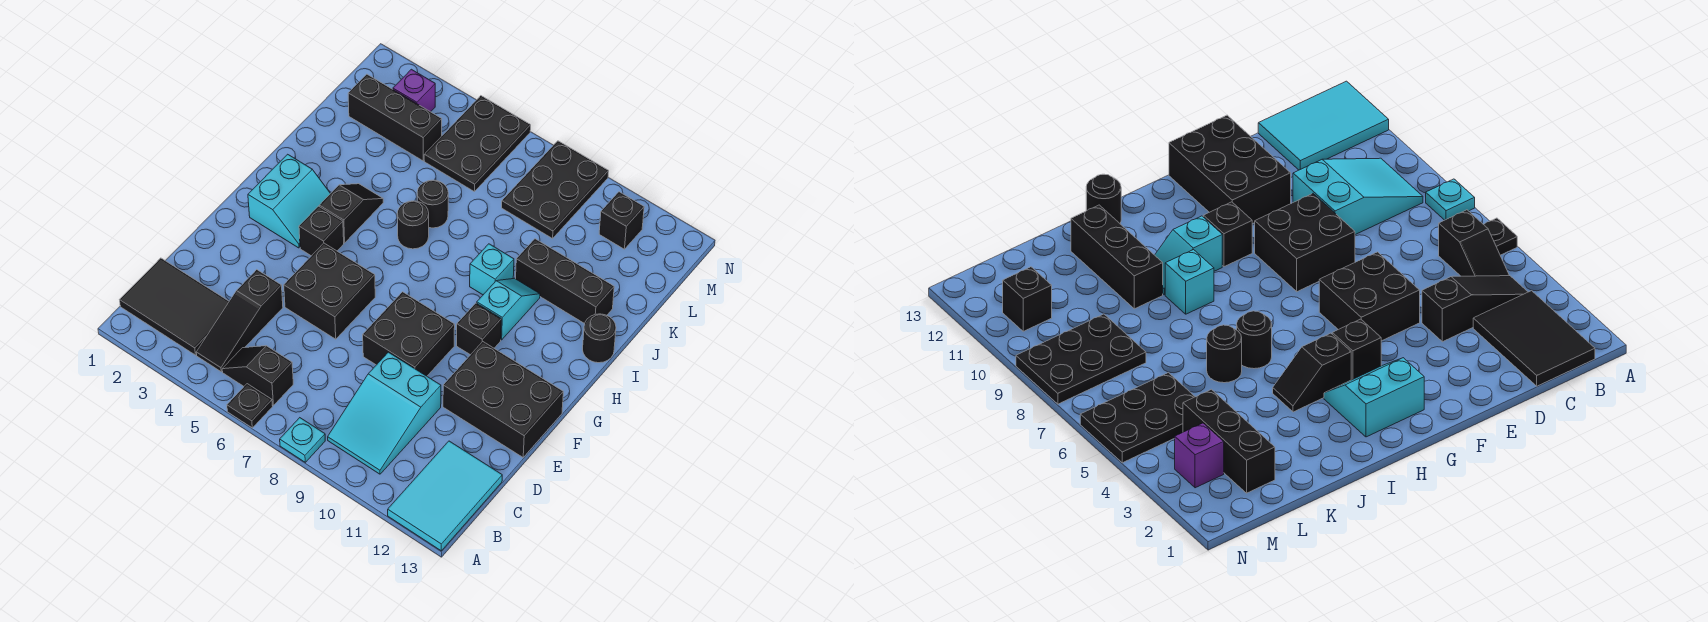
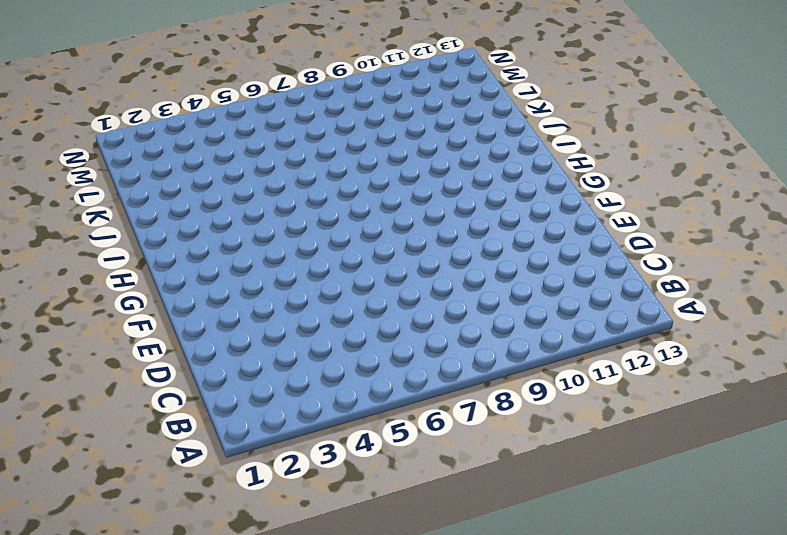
none -> black 1x1 plate [227,384,273,428]
none -> cyan 1x1 plate [280,418,325,462]
none -> cyan 2x3 tile [388,441,502,551]

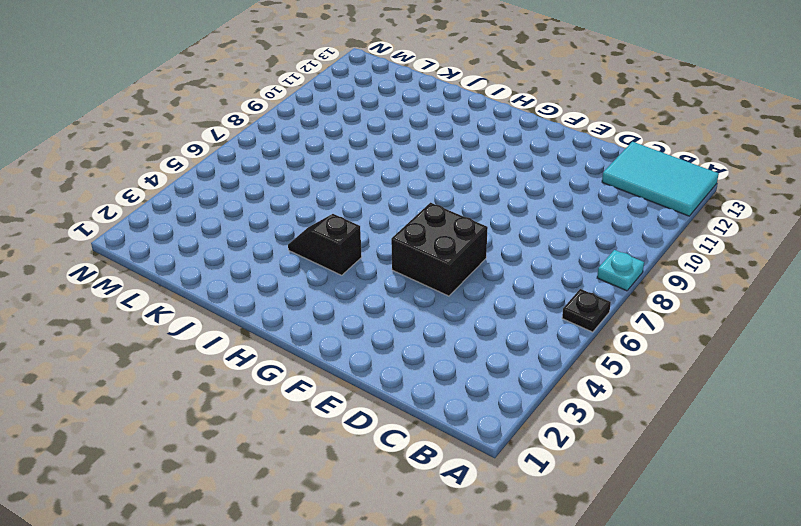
none -> black 2x3 tile [120,258,229,355]
none -> black 1x3 slope [196,270,283,372]
none -> black 1x2 slope [222,346,293,405]

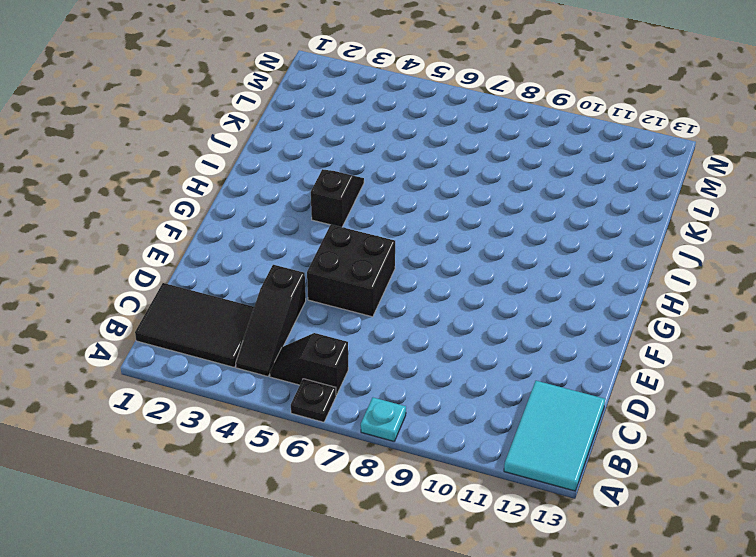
none -> cyan 2x3 slope [328,352,441,474]
none -> black 2x2 brick [363,292,455,376]
none -> black 2x3 brick [443,342,563,457]

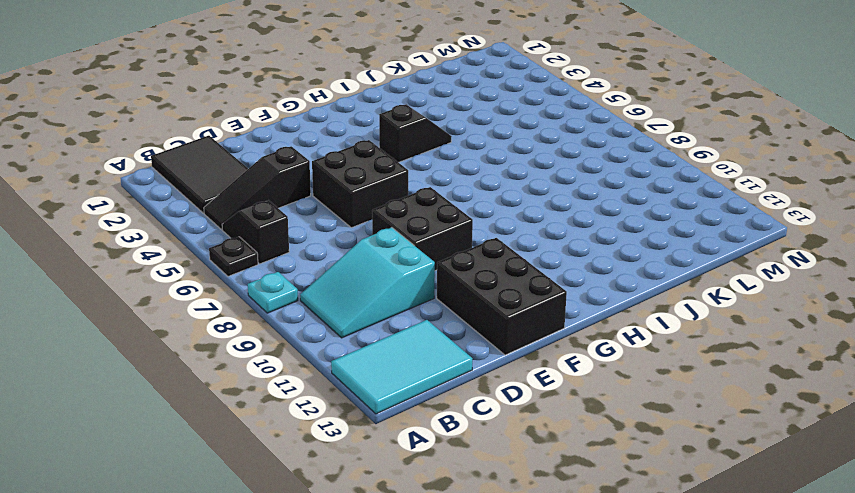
none -> cyan 2x2 slope [248,154,331,248]
none -> black 1x1 brick [299,206,344,256]
none -> black 1x1 brick [457,303,501,355]

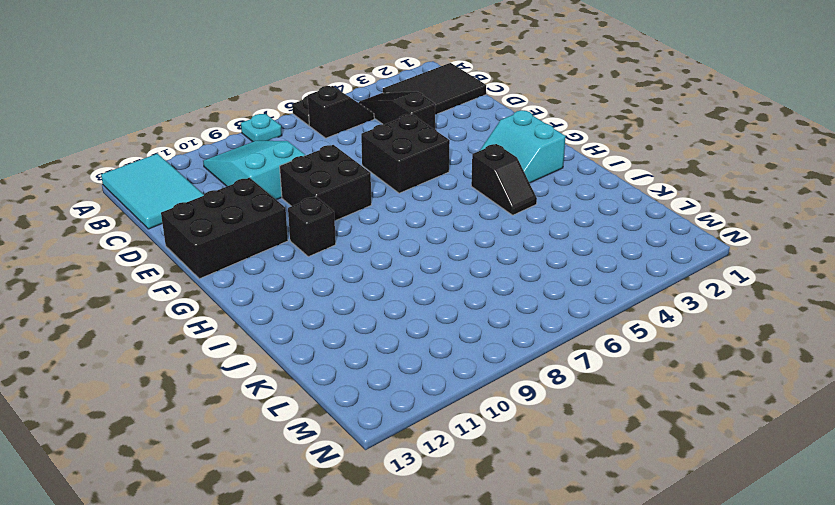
none -> black 1x1 brick [299,206,344,256]
none -> cyan 1x2 slope [477,278,540,340]
none -> black 1x1 round brick [397,201,429,249]

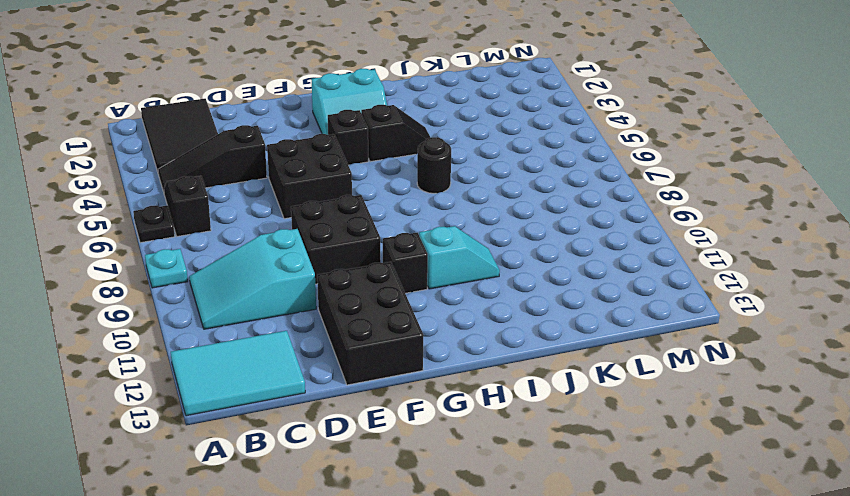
none -> cyan 1x1 brick [470,244,514,295]
none -> black 1x1 round brick [583,314,616,363]
none -> black 1x1 round brick [417,180,448,228]

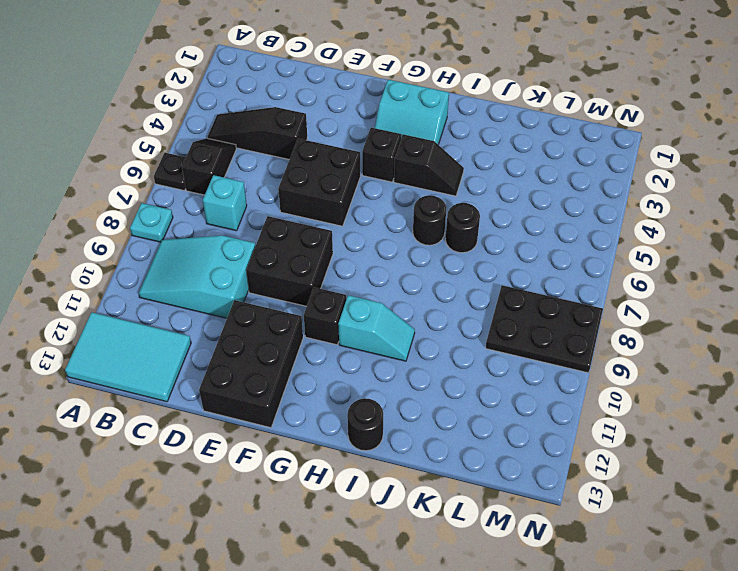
cyan 1x1 brick [203,175,247,231] -> cyan 1x1 brick moved to [470,244,514,295]
none -> black 2x3 tile [120,258,229,355]
none -> black 1x3 brick [516,239,614,324]
none -> black 1x3 brick [348,74,442,161]

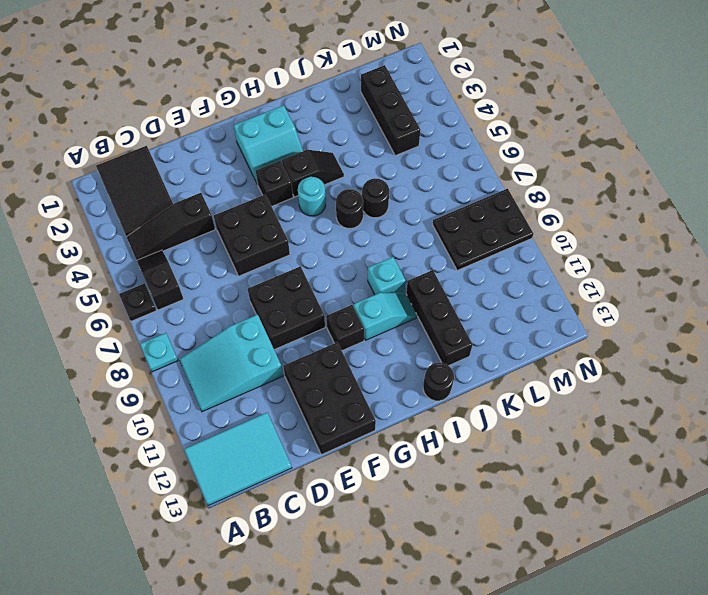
cyan 1x1 round brick [298,177,326,216] -> none
none -> black 2x3 plate [424,96,531,191]
none -> purple 1x1 brick [393,69,435,112]
none -> black 1x1 brick [599,192,644,249]

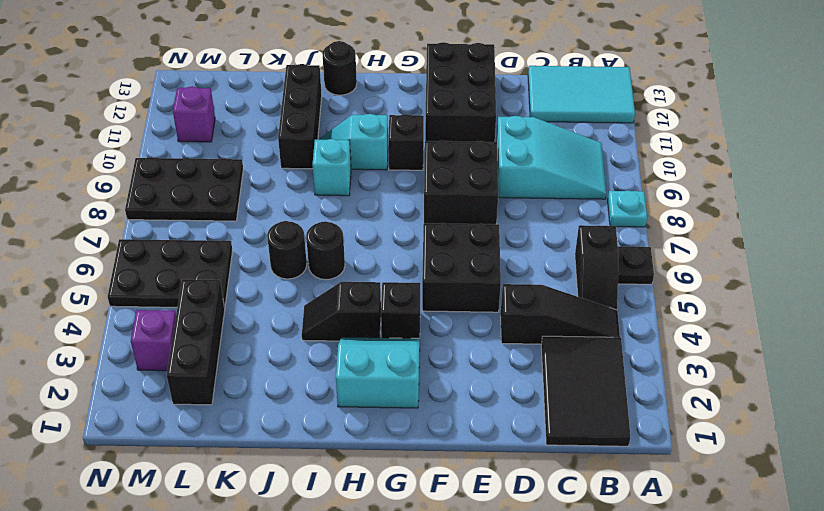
purple 1x1 brick [173,86,215,142] -> black 1x1 brick [599,192,644,249]

